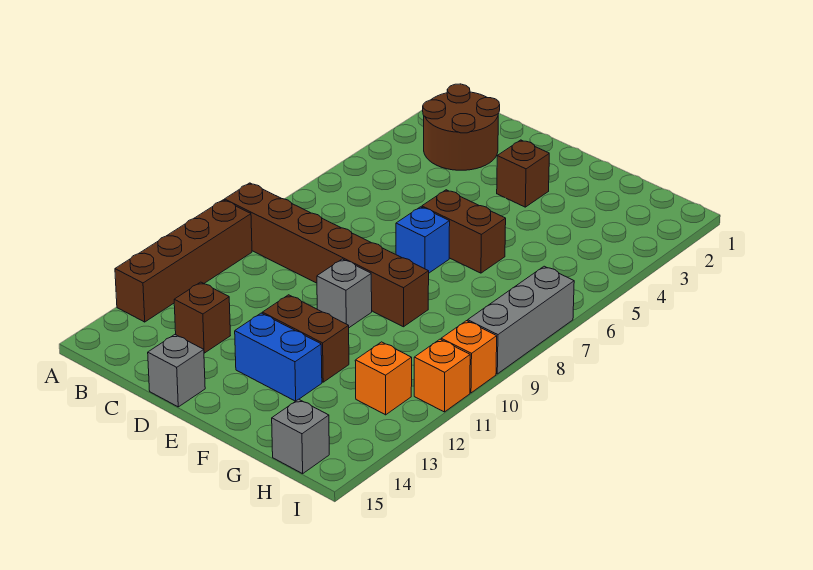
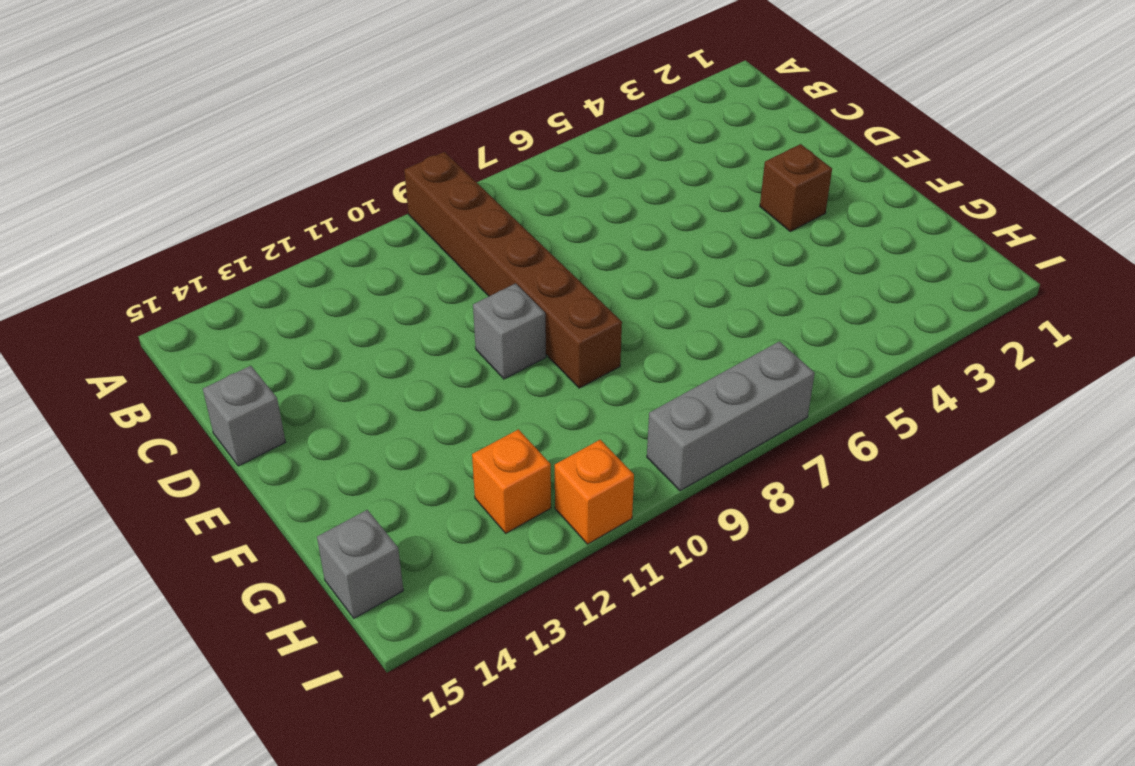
none -> brown 1x4 brick [115,200,252,322]
none -> brown 2x2 round brick [423,84,500,170]
none -> brown 1x1 brick [174,282,230,353]

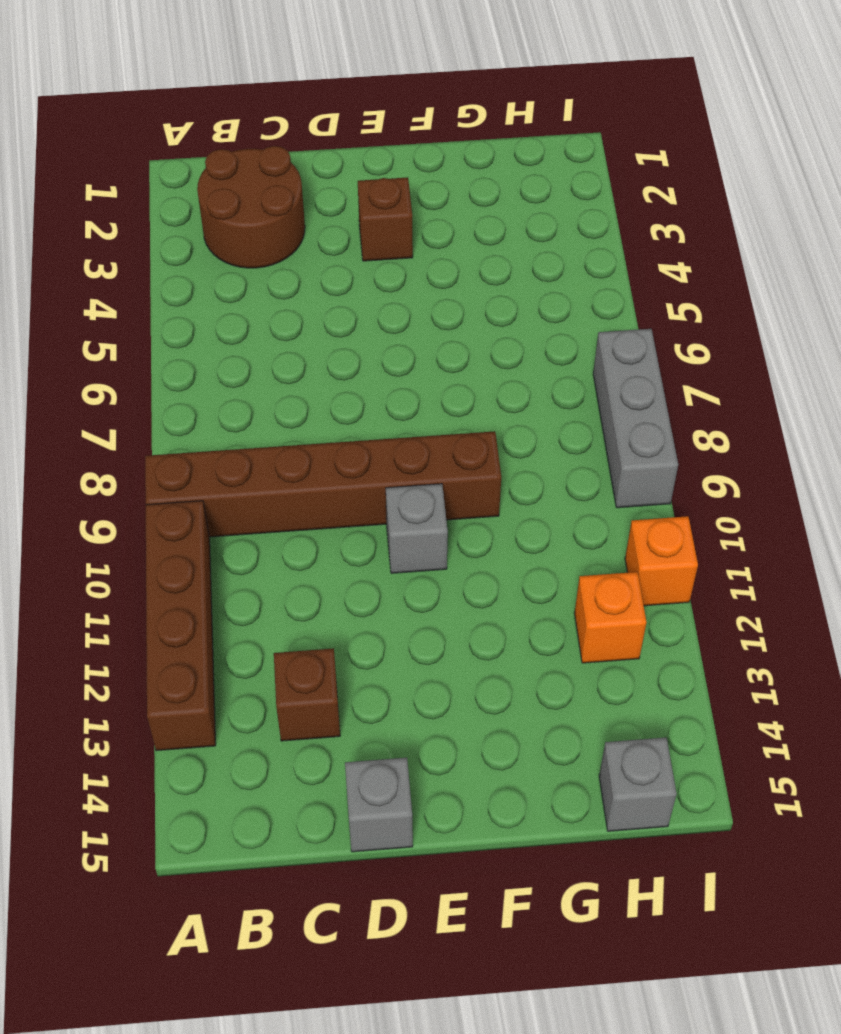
none -> brown 1x2 brick [422,190,506,273]
none -> blue 1x1 brick [396,207,450,273]
none -> brown 1x2 brick [262,295,349,382]

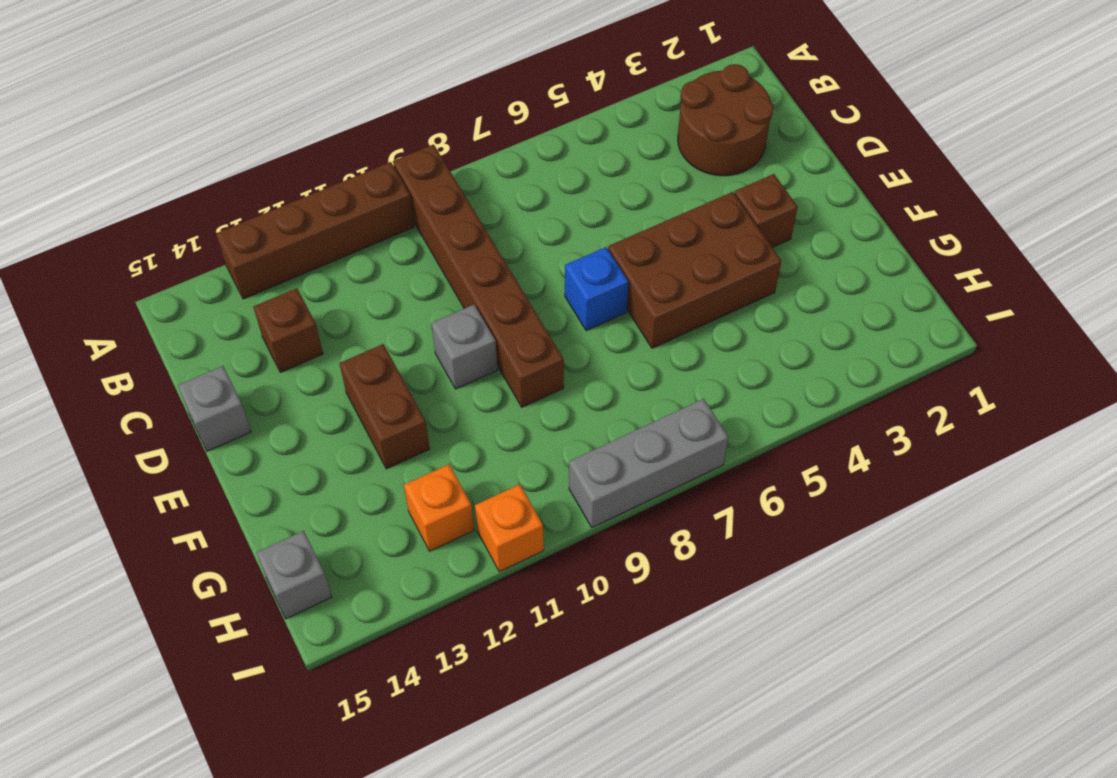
brown 2x3 brick [608,192,781,348] -> brown 1x2 brick [422,190,506,273]
none -> blue 1x2 brick [235,313,322,401]
none -> orange 1x1 brick [441,321,497,393]

